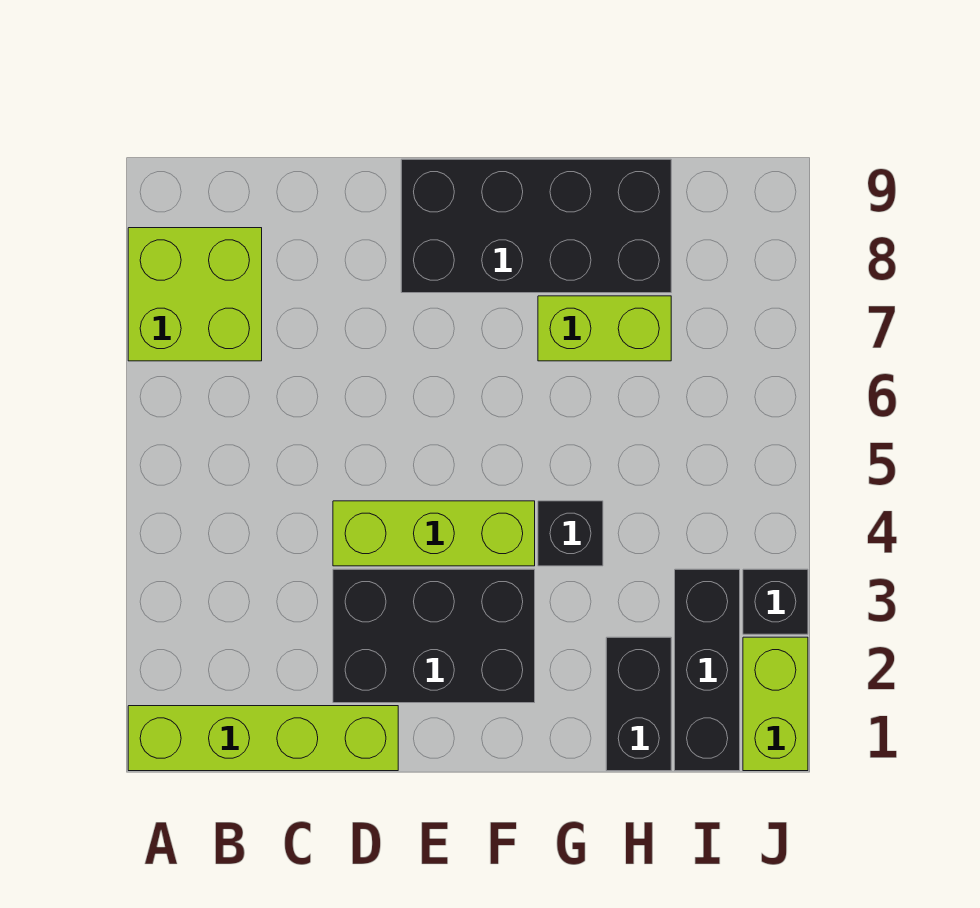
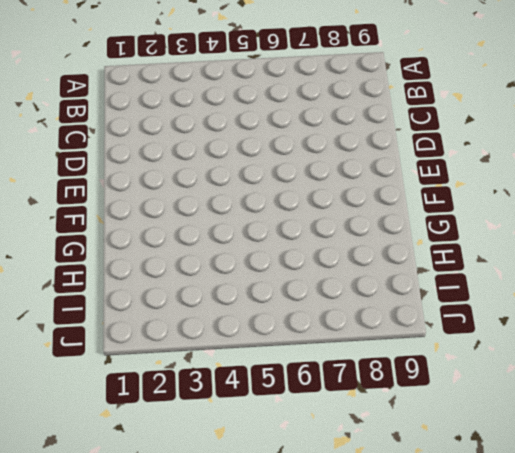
none -> lime 1x4 brick [128,706,398,771]
none -> lime 2x2 brick [128,228,262,361]

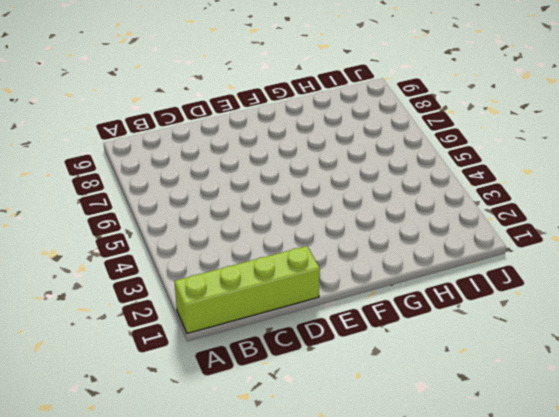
none -> lime 2x2 brick [128,228,262,361]
none -> black 2x3 brick [333,569,535,703]

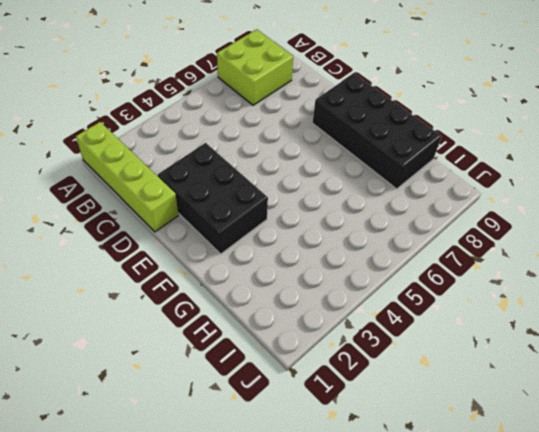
none -> lime 1x3 brick [333,501,535,566]
none -> black 1x1 brick [538,501,603,566]

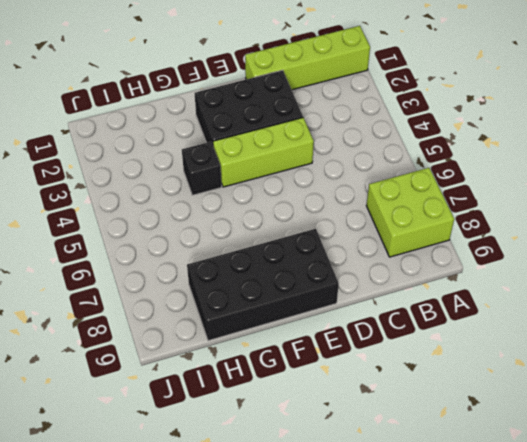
none -> lime 1x2 brick [538,296,671,361]
none -> black 1x2 brick [606,637,671,771]

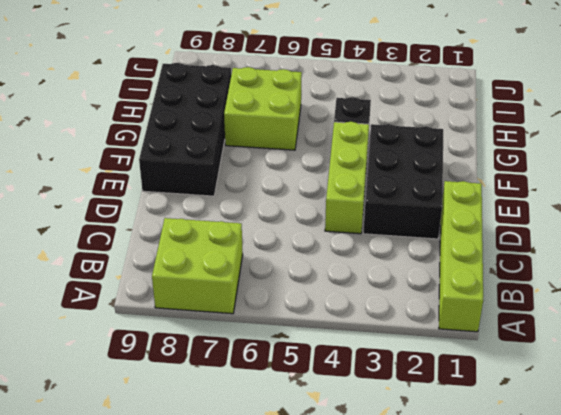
lime 2x2 brick [224,67,302,150] -> lime 1x2 brick [538,296,671,361]
none -> black 1x2 brick [606,637,671,771]
none -> black 1x3 brick [675,569,740,771]

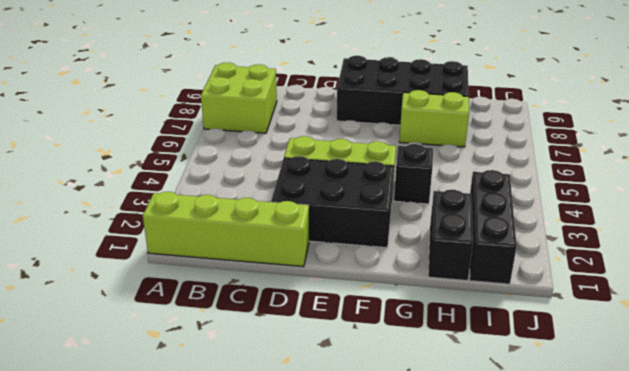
none -> lime 1x2 brick [743,637,808,771]
none -> black 1x1 brick [743,569,808,634]

